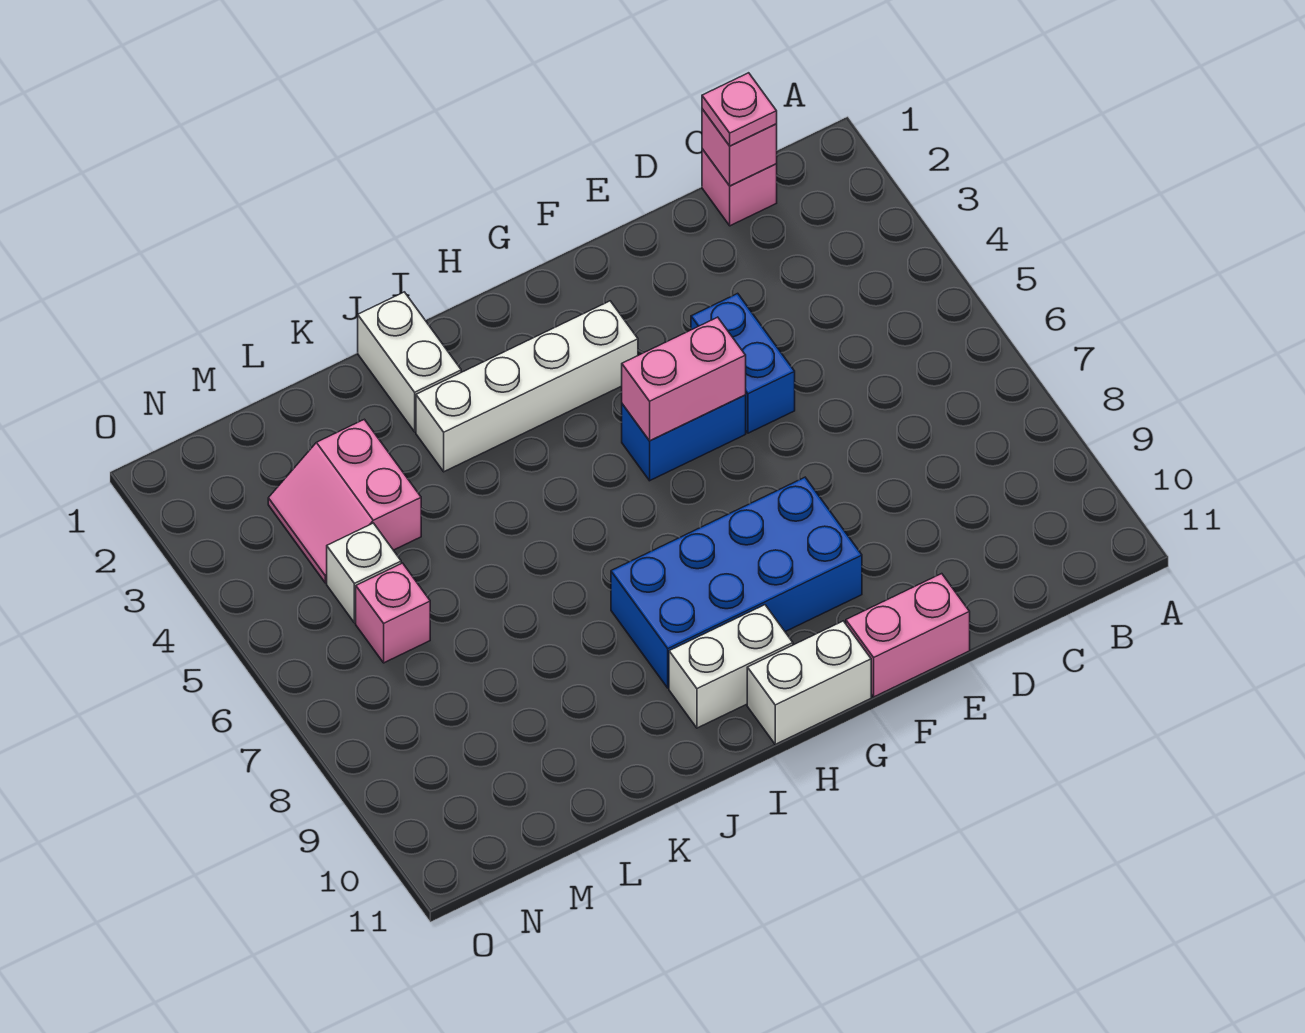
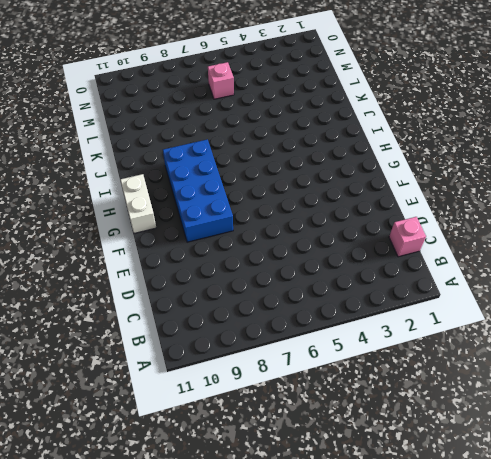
none -> blue 1x2 brick [691,293,795,433]
none -> pink 1x2 brick [846,574,970,697]
none -> blue 1x2 brick [622,395,746,481]

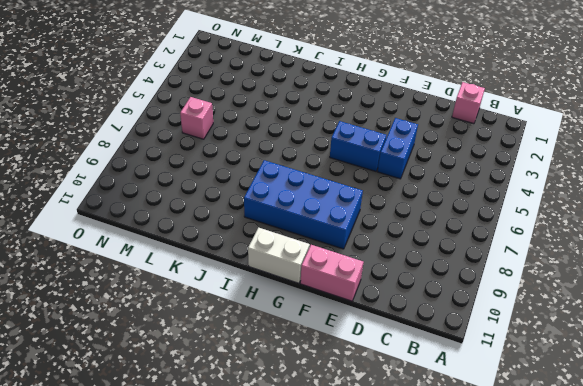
none -> white 1x4 brick [416,301,638,472]
none -> white 1x2 brick [669,605,793,728]
none -> white 1x2 brick [358,292,461,432]

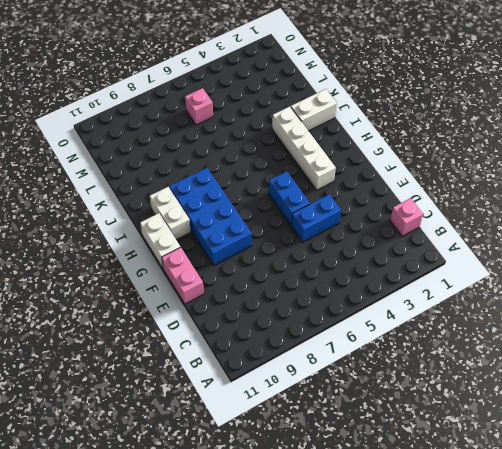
none -> pink 2x2 slope [268,419,421,583]
none -> white 1x1 brick [327,523,401,623]
none -> pink 1x1 brick [702,109,777,186]

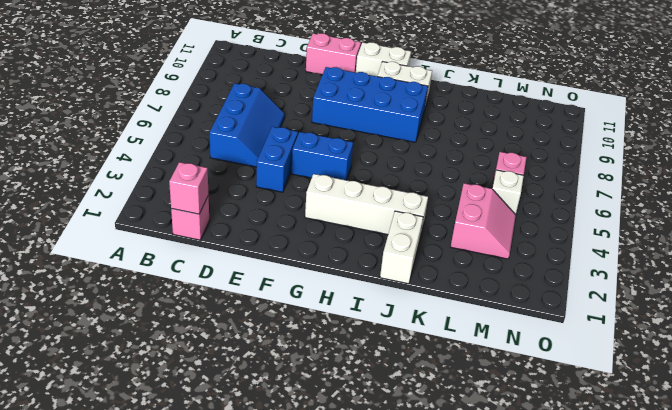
blue 2x3 slope [210,83,285,167] -> none
none -> pink 1x2 brick [622,317,746,441]
none -> pink 1x1 plate [702,73,777,146]

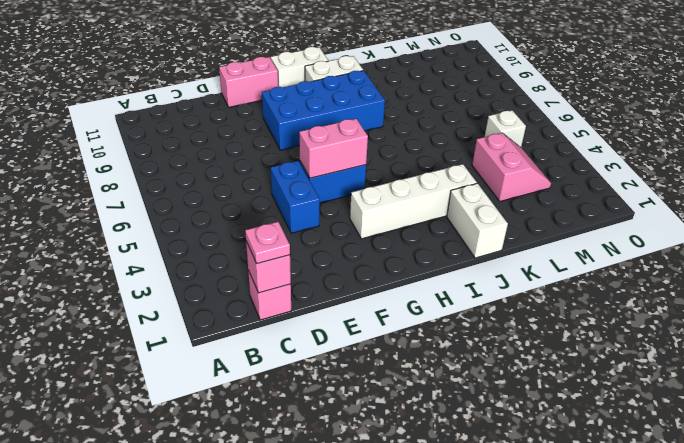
none -> pink 1x1 brick [356,563,430,663]

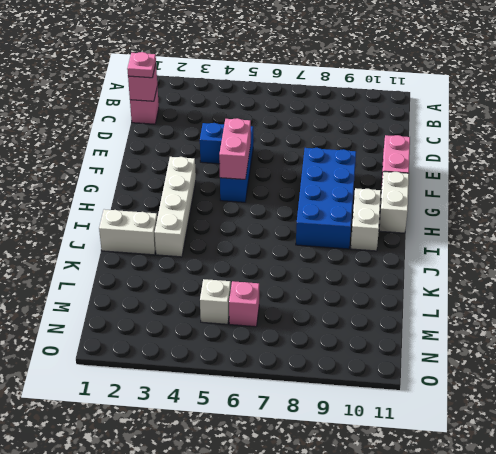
none -> pink 2x2 slope [268,419,421,583]

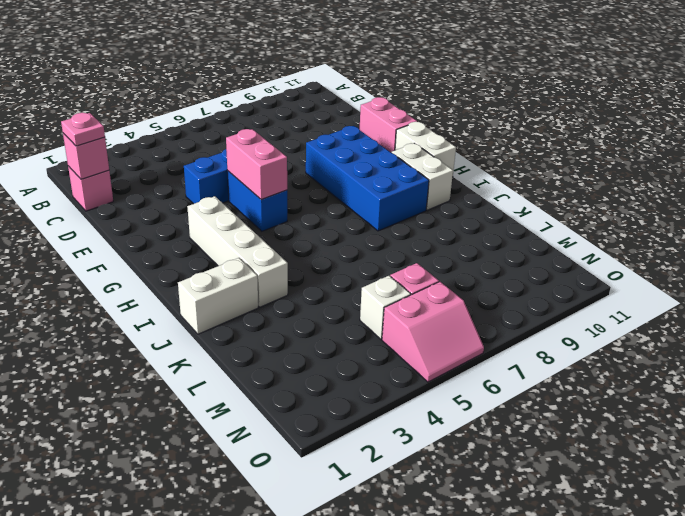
pink 2x2 slope [382,282,484,382] -> pink 2x2 slope moved to [268,419,421,583]

